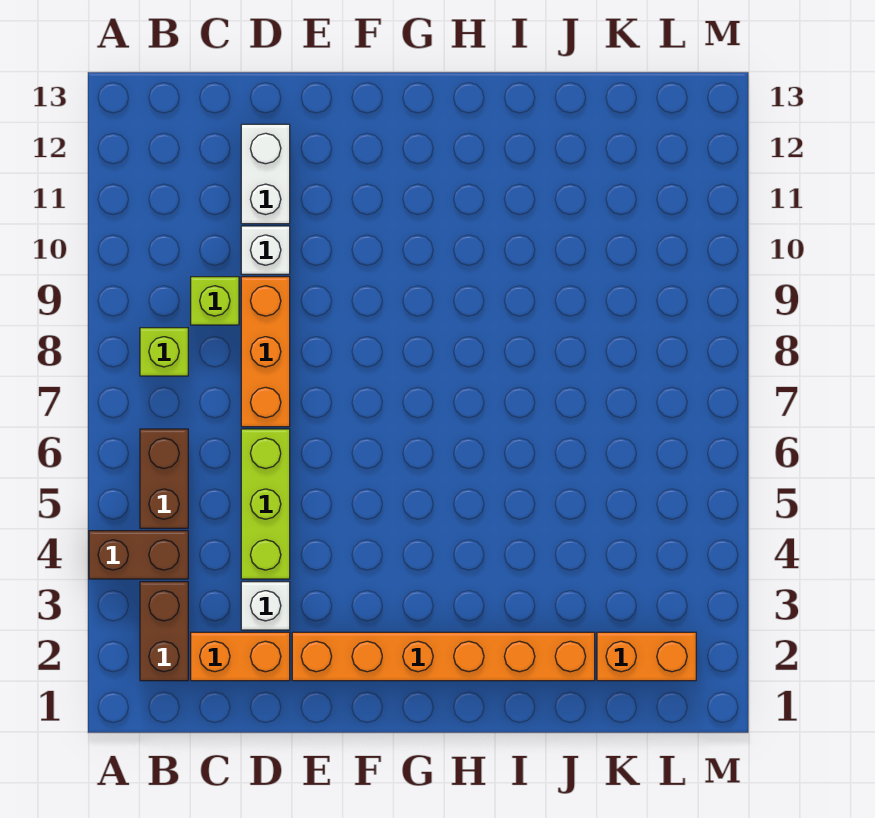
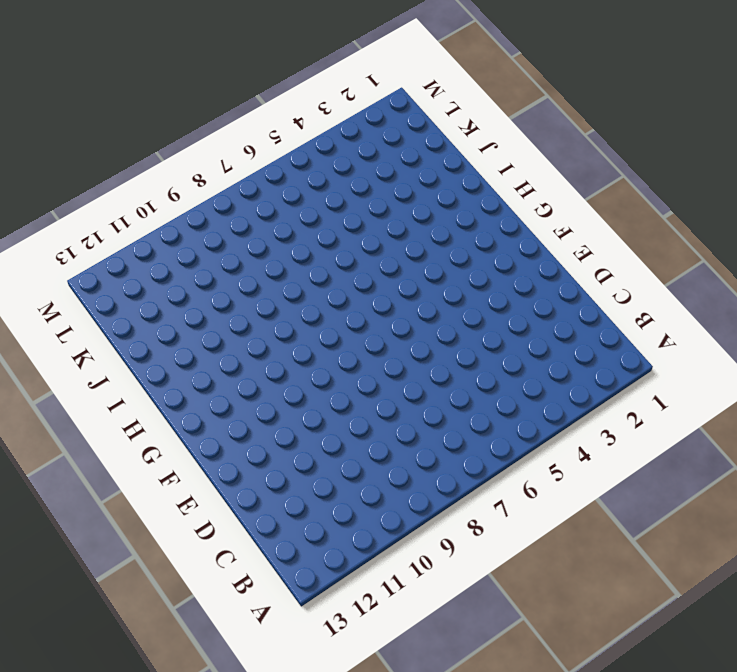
none -> brown 1x2 brick [89,531,188,579]
none -> brown 1x2 brick [140,582,188,681]
none -> brown 1x2 brick [140,429,188,528]

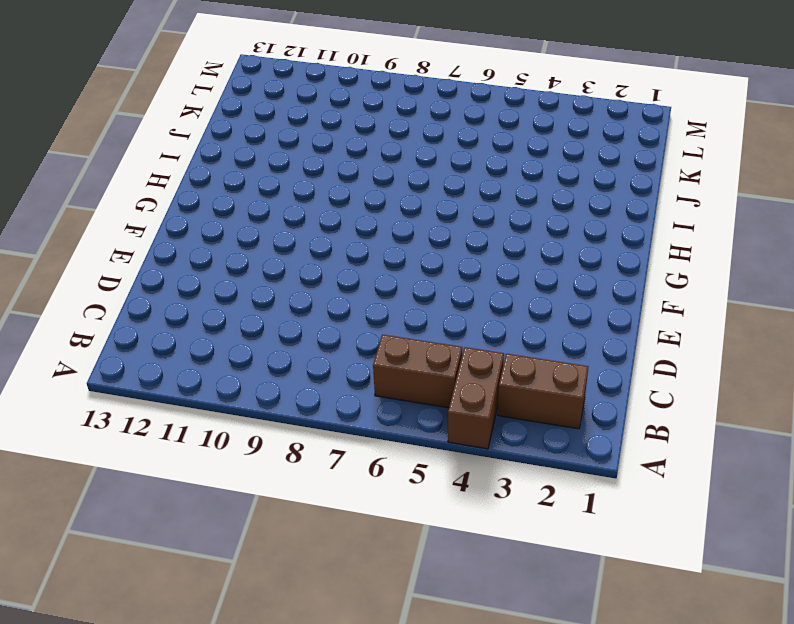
none -> lime 1x1 brick [140,328,188,376]
none -> orange 1x2 brick [191,632,290,681]
none -> lime 1x1 brick [191,277,239,325]

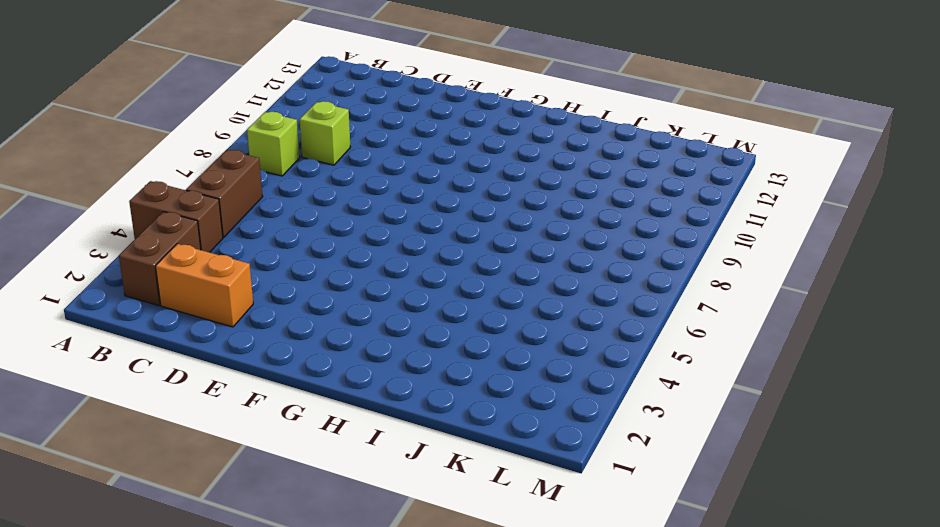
none -> white 1x1 brick [241,582,290,630]
none -> lime 1x3 brick [241,429,290,579]
none -> orange 1x3 brick [241,277,290,427]

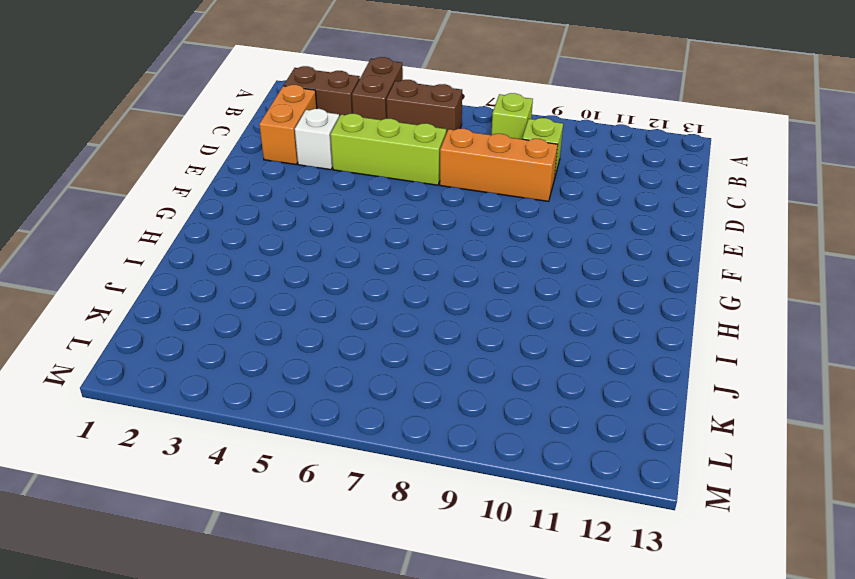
none -> white 1x1 brick [241,226,290,274]
none -> white 1x2 brick [241,124,290,224]
none -> orange 1x6 brick [292,632,595,681]

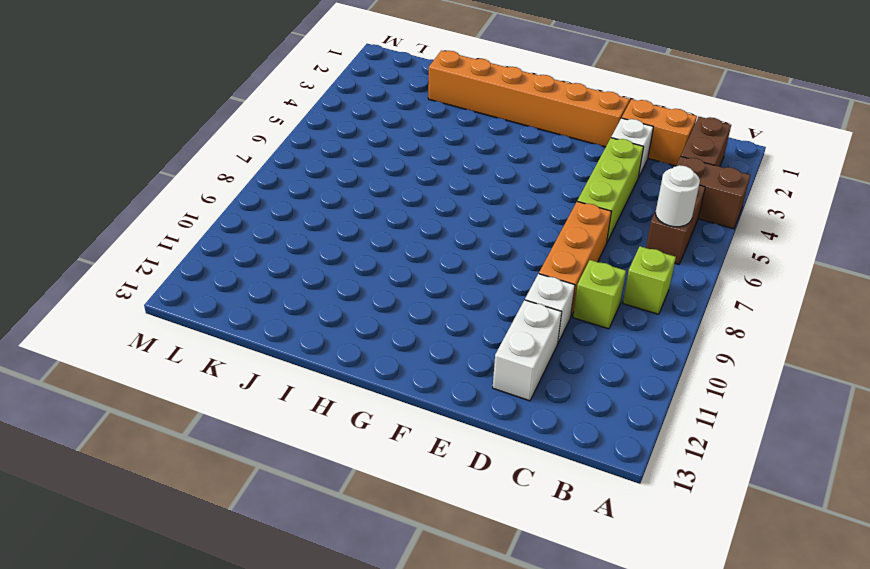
white 1x1 round brick [655,165,700,227] -> none
none -> orange 1x2 brick [597,632,696,681]

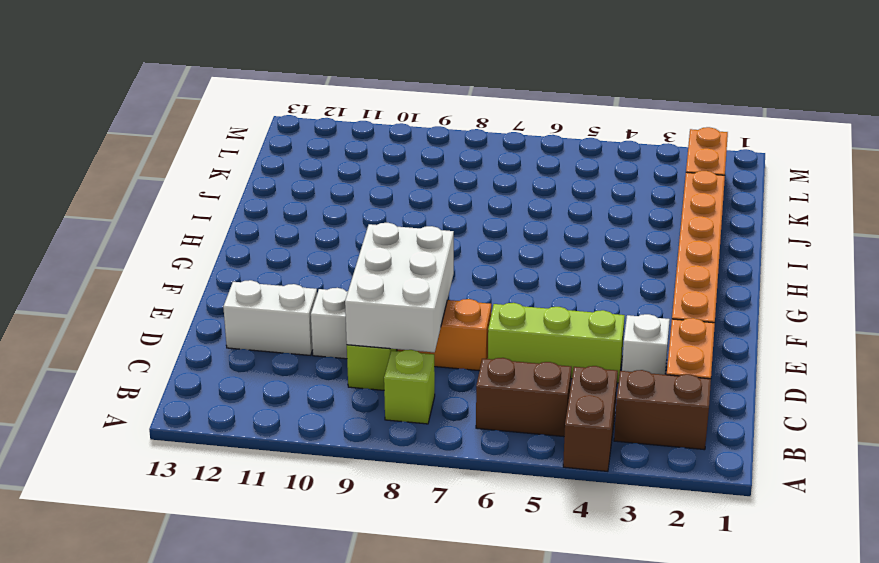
white 2x3 brick [345,223,454,352] -> none

